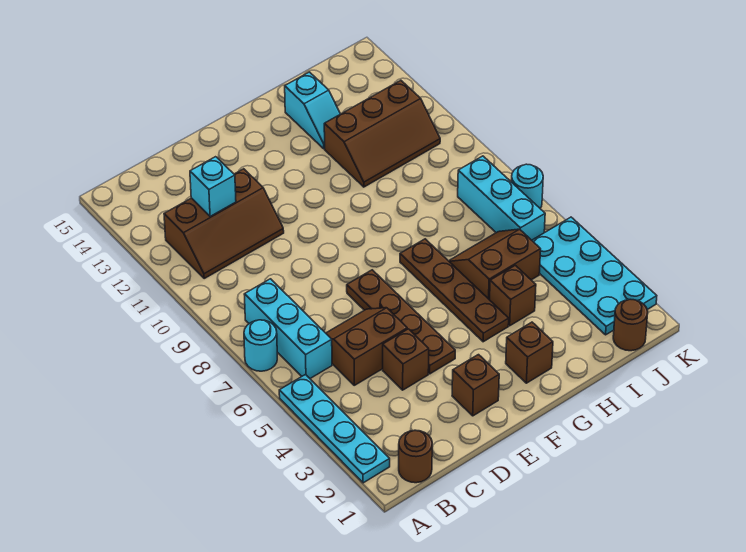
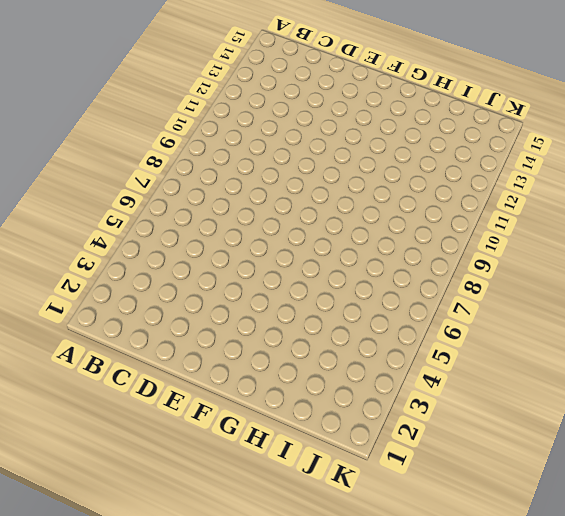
none -> cyan 1x4 plate [279,375,390,483]
none -> cyan 1x1 round brick [244,320,277,371]
none -> brown 1x1 round brick [399,430,432,483]

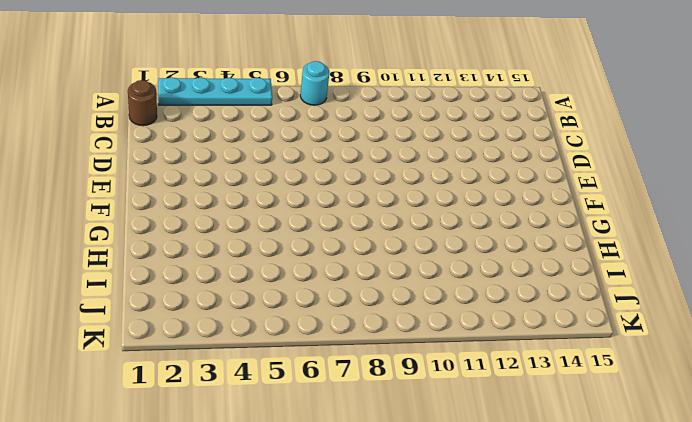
none -> cyan 1x3 brick [244,279,332,378]
none -> brown 2x3 slope [164,169,284,278]
none -> brown 2x2 slope [326,308,407,385]

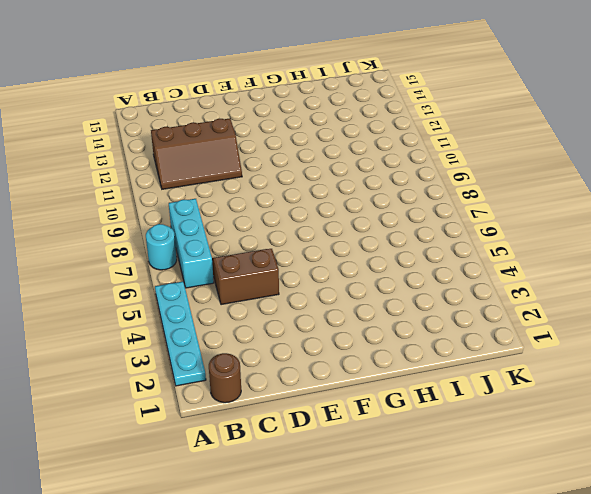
none -> brown 1x1 brick [383,329,429,390]
none -> brown 1x1 brick [452,355,499,416]
none -> brown 1x4 plate [347,270,455,374]

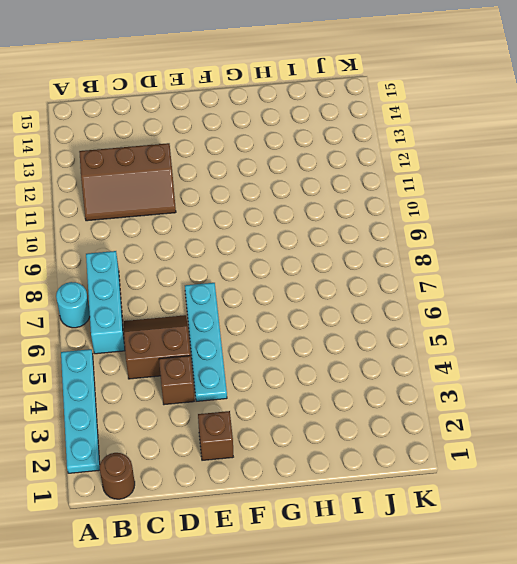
cyan 1x4 plate [185,283,227,401] -> brown 1x4 plate [347,270,455,374]
none -> brown 1x1 brick [506,322,553,383]
none -> brown 1x4 plate [400,239,509,342]
none -> brown 1x1 brick [490,265,536,326]

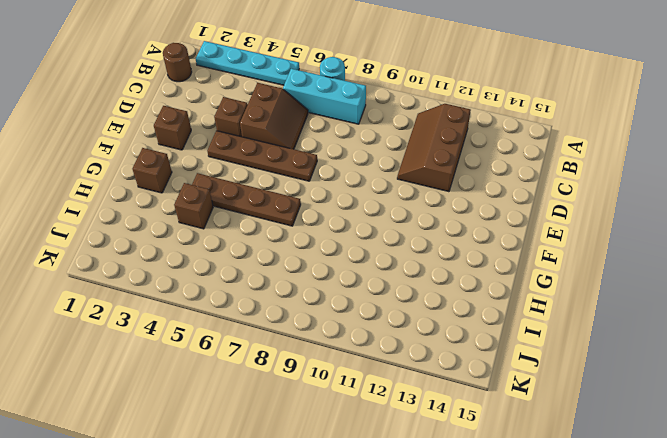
none -> brown 2x2 slope [449,229,541,300]
none -> brown 2x3 slope [324,80,440,187]
none -> cyan 1x2 slope [285,72,340,149]

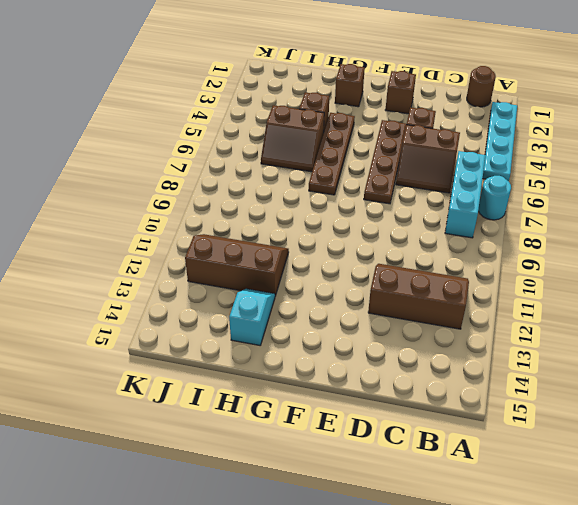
none -> brown 1x1 round brick [613,299,648,351]
none -> cyan 2x4 plate [532,217,657,335]
none -> cyan 1x3 brick [458,156,545,240]

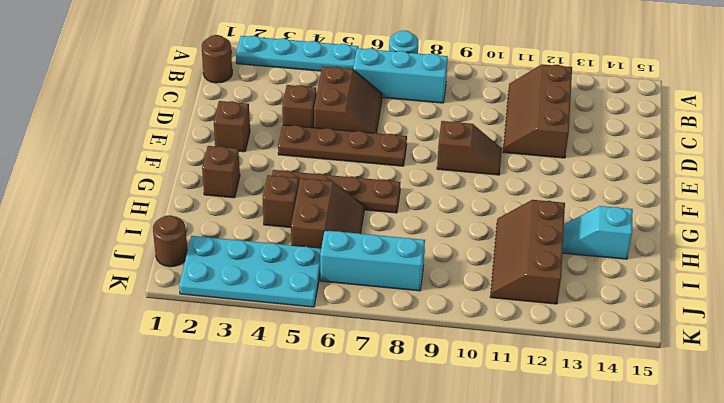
brown 1x2 slope [437,121,502,175] -> none
none -> cyan 1x1 round brick [511,164,543,208]
none -> cyan 1x1 brick [190,157,236,216]

